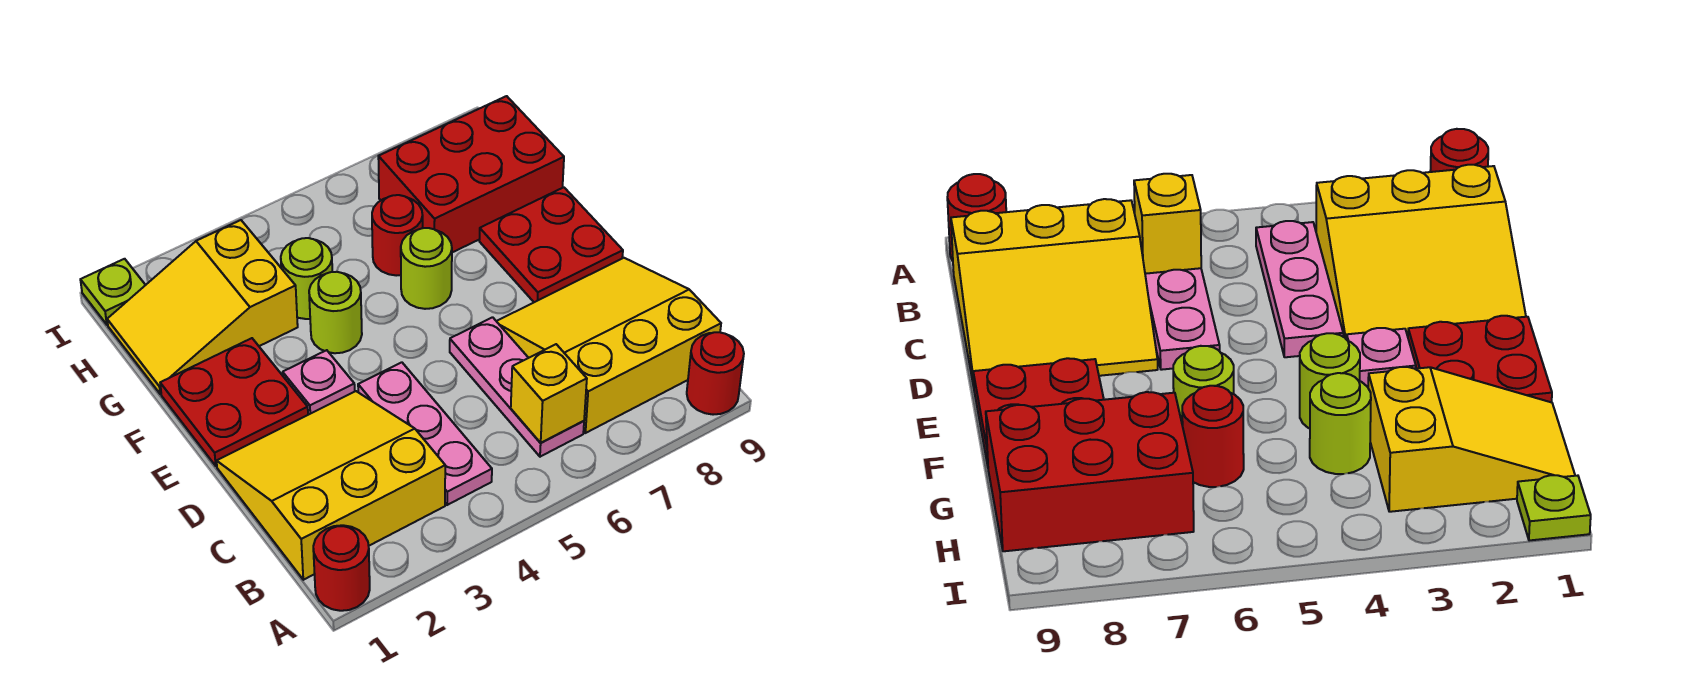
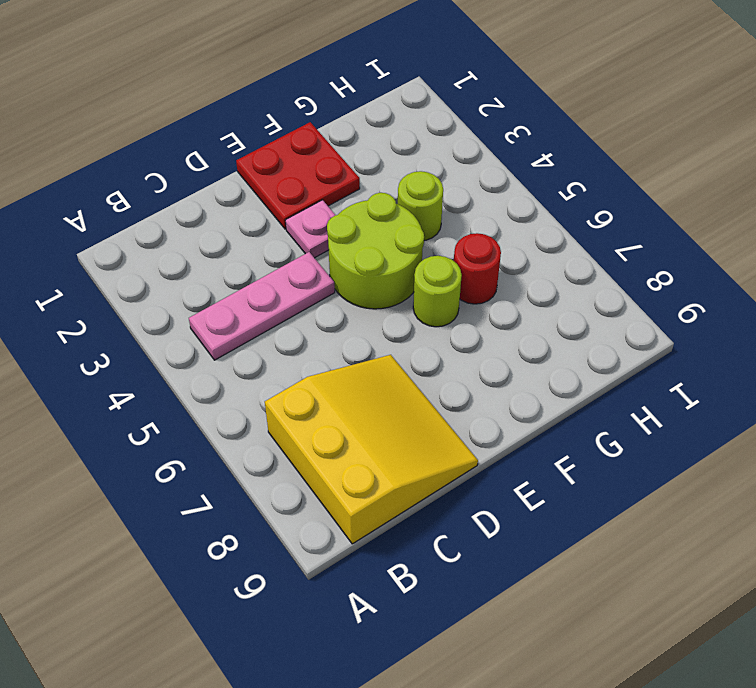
lime 2x2 round brick [327,193,424,309] -> lime 1x1 round brick [309,272,362,353]
none -> red 1x1 round brick [313,525,370,611]
none -> red 1x1 round brick [687,332,744,415]
none -> yellow 3x3 slope [217,391,445,580]

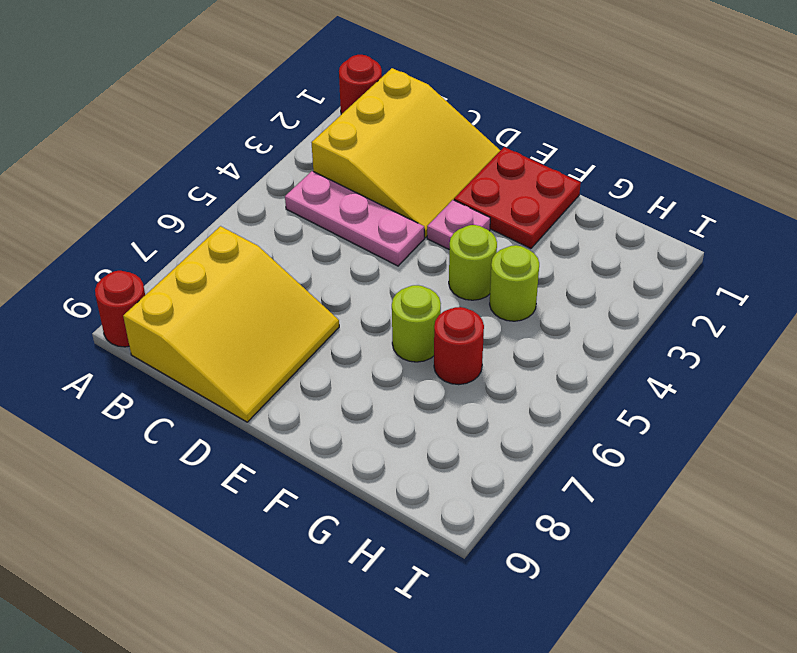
none -> pink 1x3 plate [450,317,584,457]
none -> red 2x2 plate [479,187,623,302]
none -> yellow 2x3 slope [107,220,298,394]

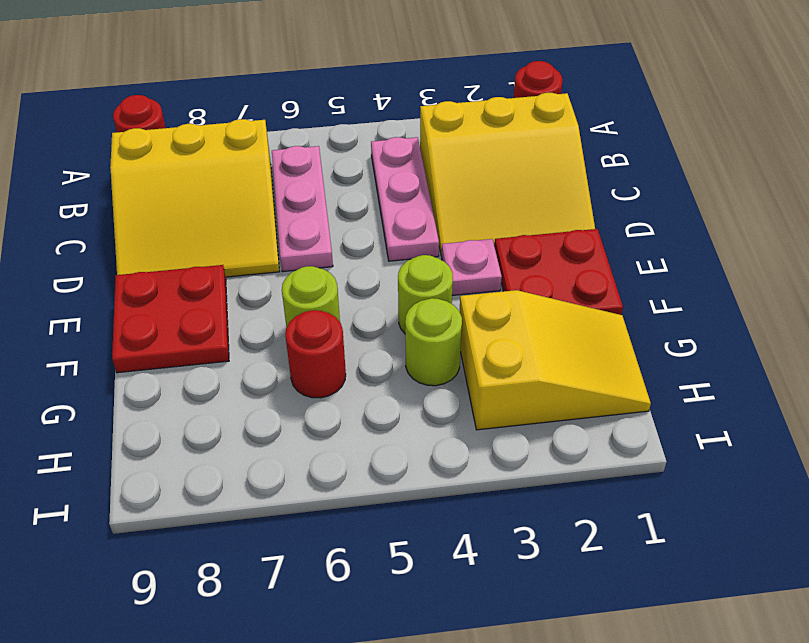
none -> red 2x3 brick [378,96,564,252]
none -> lime 1x1 plate [80,259,145,325]
none -> yellow 1x1 brick [511,344,587,443]

